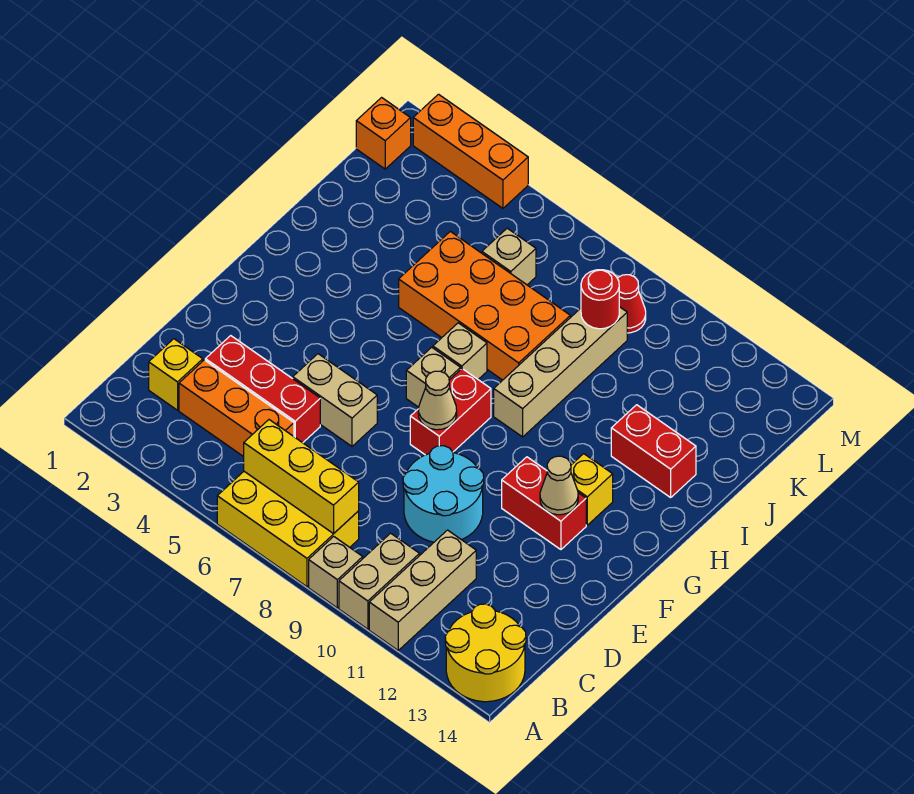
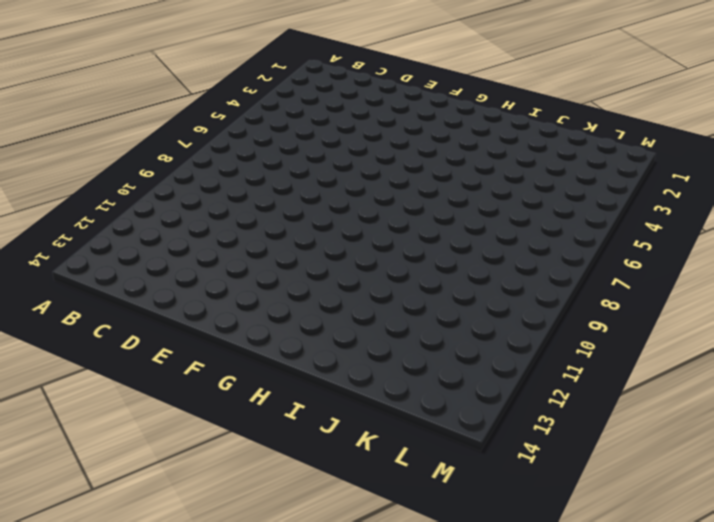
none -> yellow 2x3 brick [217,472,359,587]
none -> tan 1x1 brick [309,536,363,608]
none -> tan 1x2 brick [339,533,420,629]

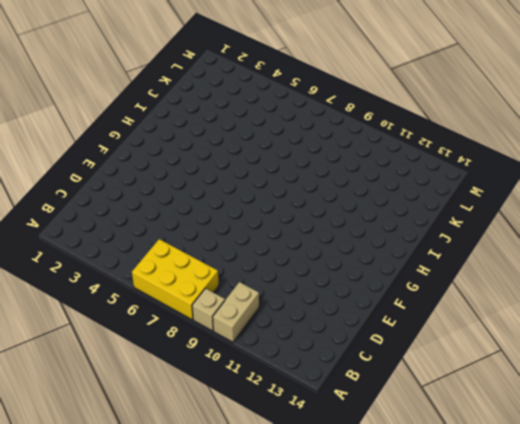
none -> tan 1x3 brick [369,530,476,650]
none -> yellow 2x2 round brick [445,604,526,702]
none -> yellow 1x1 brick [149,339,203,410]

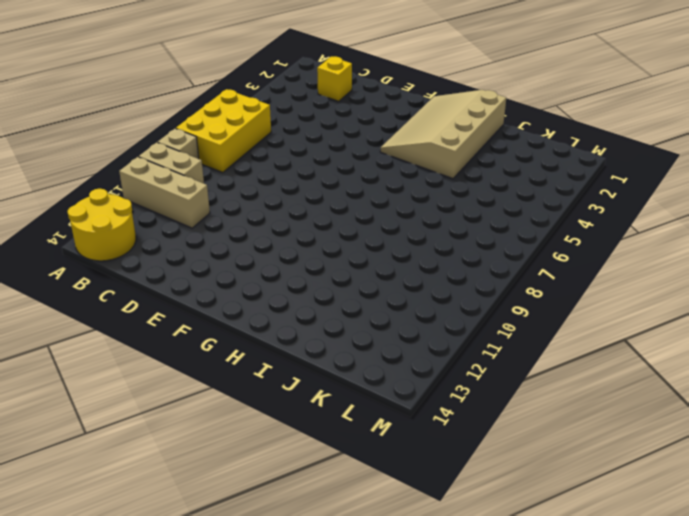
tan 3x4 slope [380,90,506,179] -> none
none -> orange 1x3 brick [179,360,294,457]
none -> red 1x3 brick [205,336,320,443]
none -> cyan 2x2 round brick [403,446,484,542]

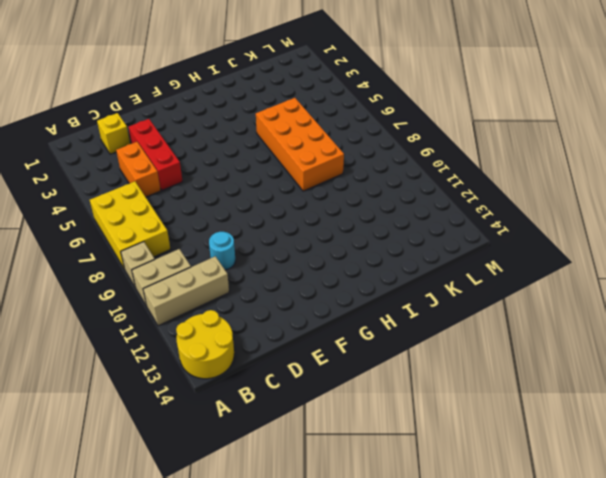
orange 1x2 brick [116,142,161,197] -> orange 1x3 brick [179,360,294,457]
cyan 1x1 round brick [209,232,235,270] -> cyan 2x2 round brick [403,446,484,542]
none -> tan 1x2 brick [293,354,377,446]
none -> red 1x2 brick [410,369,491,455]
none -> red 1x2 brick [502,457,586,550]

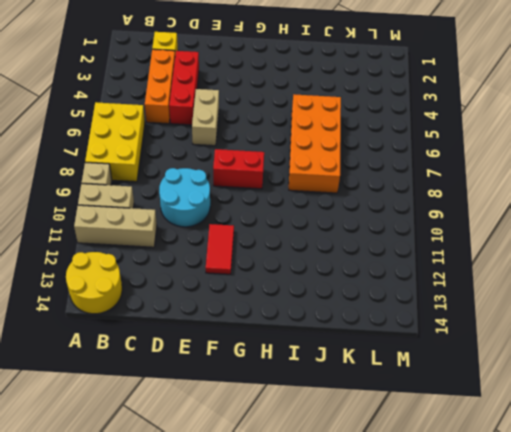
red 1x2 tile [206,224,234,274] -> red 1x2 brick [502,457,586,550]
none -> tan 1x1 brick [406,347,461,407]
none -> yellow 1x1 brick [571,454,613,525]
none -> tan 1x1 brick [433,323,487,379]

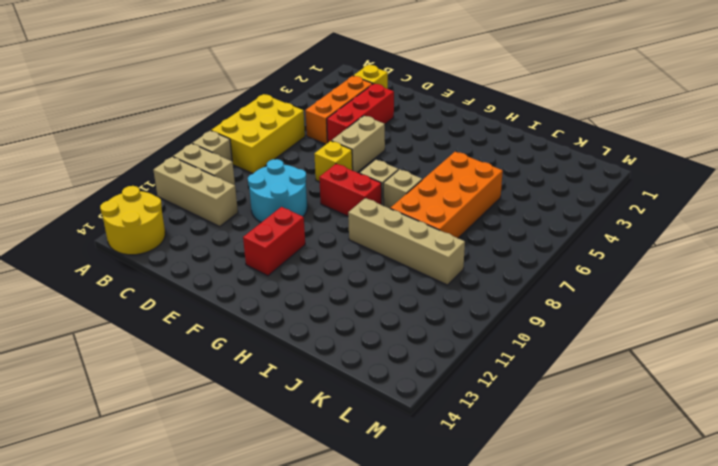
yellow 1x1 brick [314,141,353,182] -> yellow 1x1 brick moved to [571,454,613,525]
none -> red 1x2 brick [611,405,696,497]
none -> tan 1x1 brick [482,228,536,285]
none -> orange 1x1 brick [356,98,411,169]

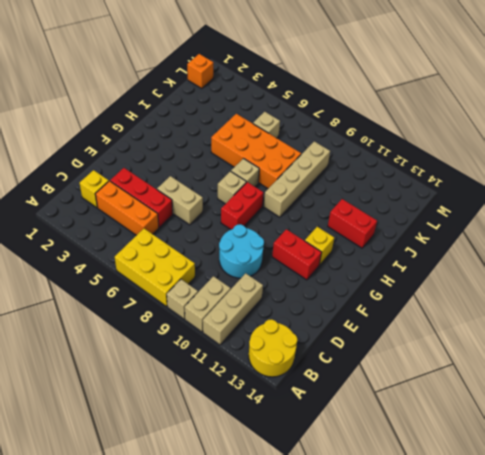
none -> red 1x1 cone [617,275,646,333]
none -> orange 1x3 brick [413,94,528,208]
none -> yellow 1x3 brick [244,420,359,534]

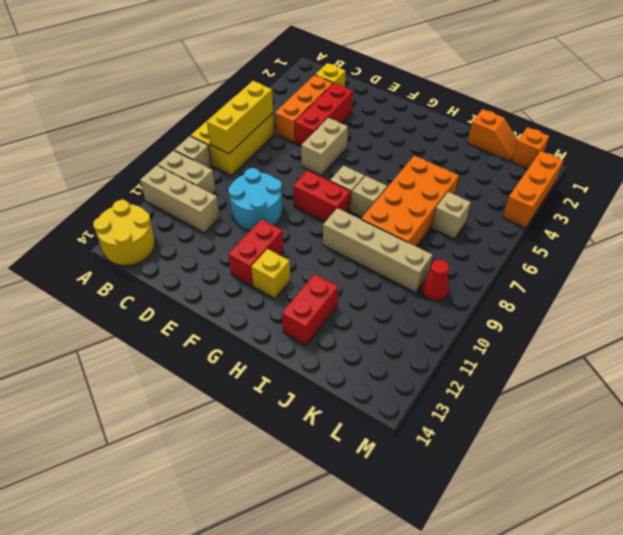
orange 1x2 slope [468,109,518,161] -> none
none -> tan 1x1 cone [418,371,457,430]
none -> tan 1x1 cone [540,456,578,515]
none -> red 1x1 round brick [581,270,619,329]

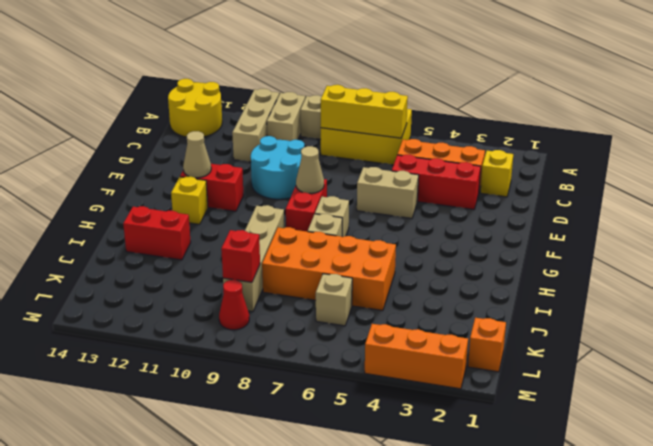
red 1x1 brick [221,230,260,282] -> red 1x1 round brick [581,270,619,329]

